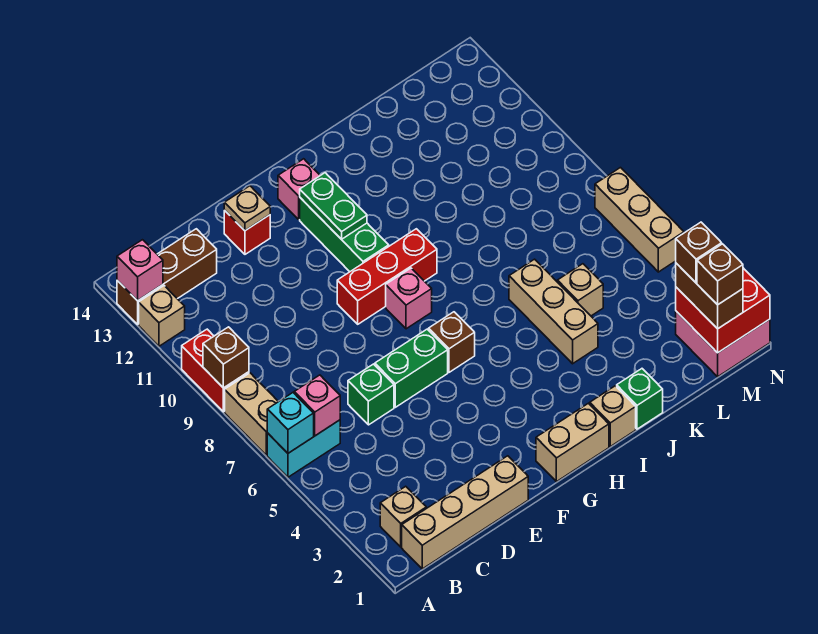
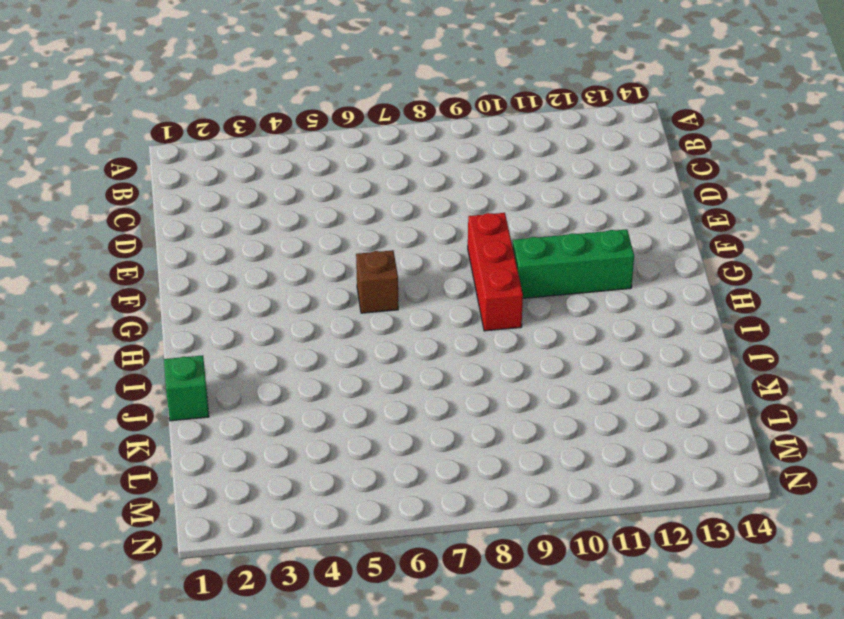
none -> cyan 1x2 brick [267,420,340,477]
none -> tan 1x2 brick [225,373,278,455]
none -> red 1x2 brick [182,329,249,412]
none -> tan 1x1 brick [139,286,185,346]

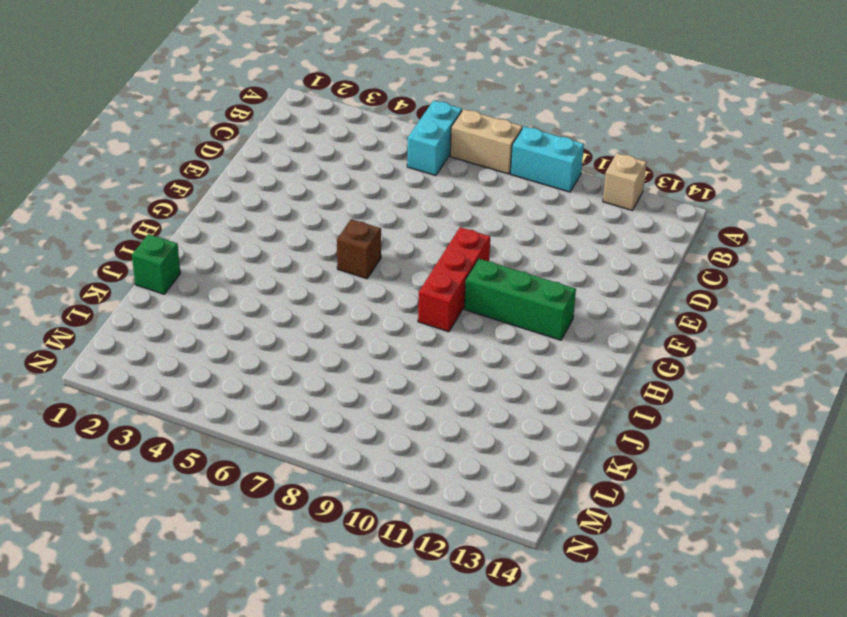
cyan 1x2 brick [511,127,584,192] -> red 1x2 brick [182,329,249,412]
none -> brown 1x3 brick [117,229,217,324]
none -> tan 1x4 brick [402,456,528,569]
none -> tan 1x1 brick [380,486,426,547]
none -> green 1x1 brick [348,364,394,425]

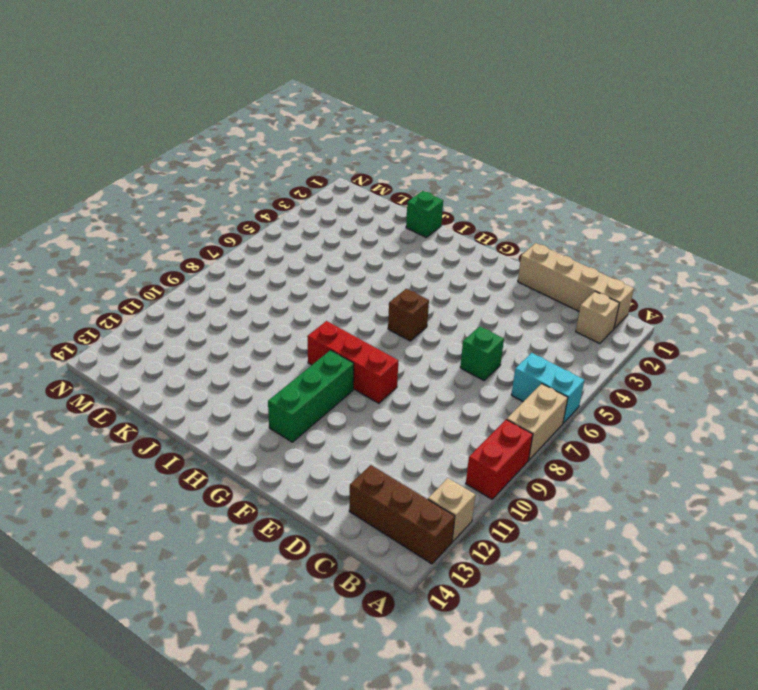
none -> green 1x2 brick [375,329,448,407]
none -> red 1x1 brick [224,211,270,254]
none -> tan 1x2 brick [536,403,609,482]
none -> pink 1x1 brick [386,268,432,329]

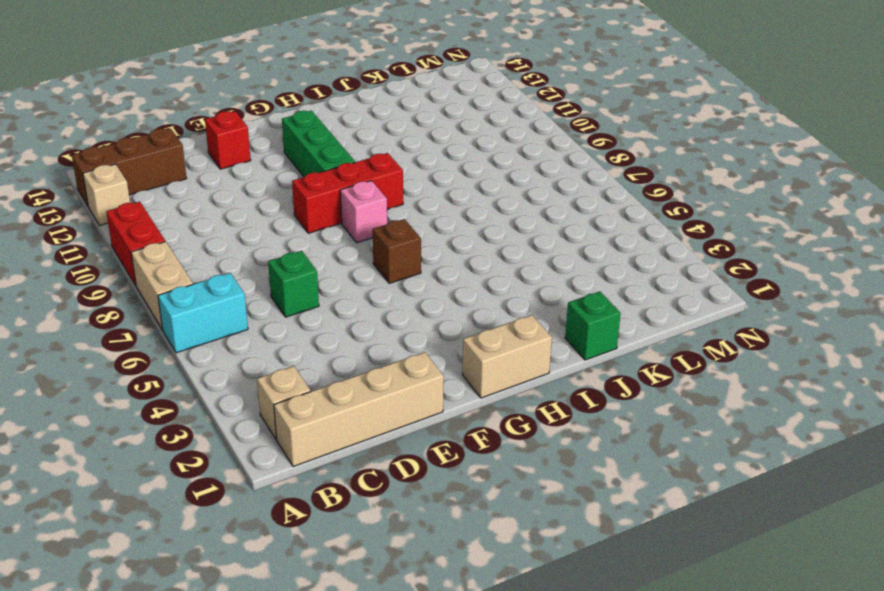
none -> green 1x2 brick [375,329,448,407]
none -> pink 1x1 brick [278,159,320,219]
none -> tan 1x1 brick [590,386,636,447]
none -> tan 1x3 brick [509,259,598,364]

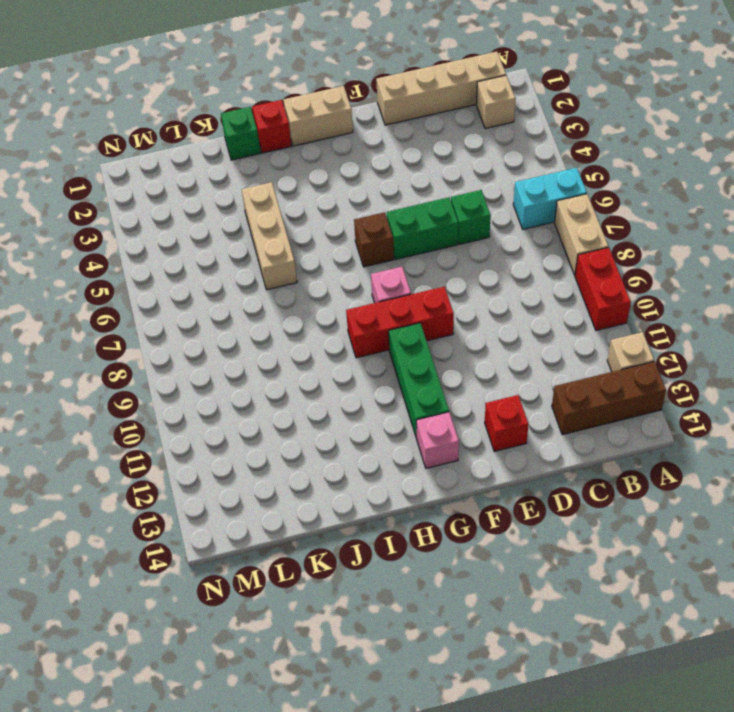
red 1x1 brick [252,100,291,153] -> tan 1x1 brick [590,386,636,447]
none -> tan 1x1 brick [557,264,603,316]
none -> pink 2x2 brick [676,311,770,377]
none -> tan 1x3 brick [595,168,684,272]
none -> cyan 1x1 brick [267,393,314,453]

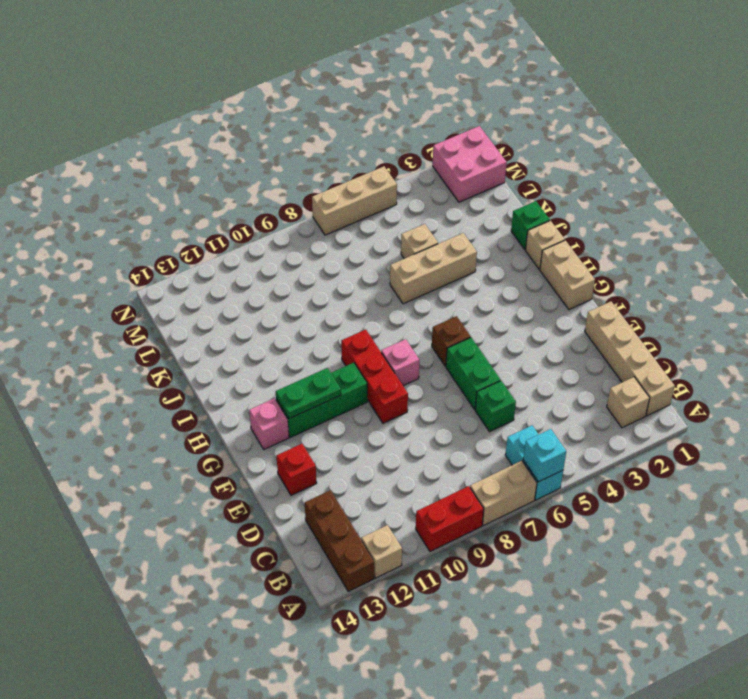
none -> brown 1x1 brick [203,327,249,388]
none -> pink 1x1 brick [117,240,163,301]
none -> pink 1x1 brick [294,375,340,436]
none -> tan 1x1 plate [224,186,270,231]

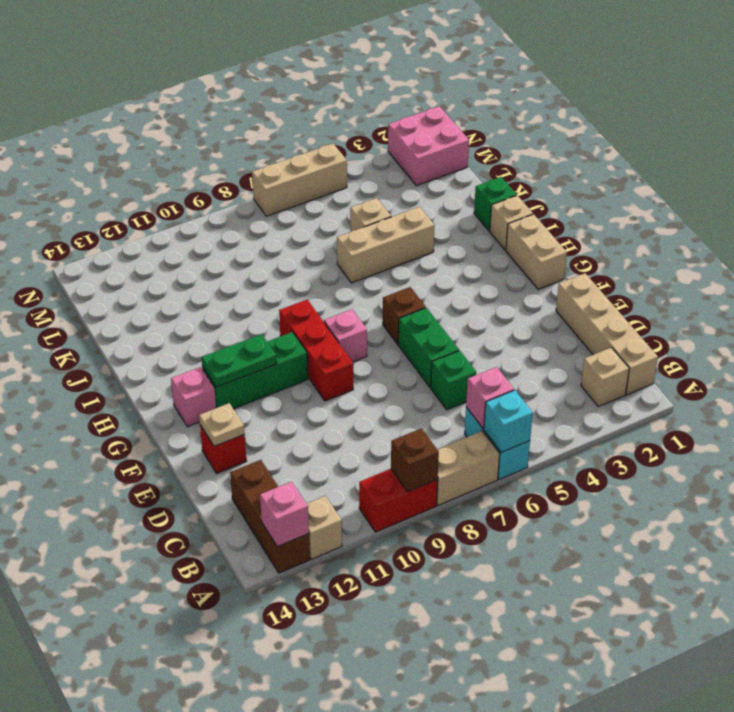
none -> red 2x2 brick [676,268,770,353]
none -> brown 1x2 brick [676,263,743,329]
none -> brown 1x1 brick [697,244,743,305]
none -> brown 1x1 brick [676,222,722,283]

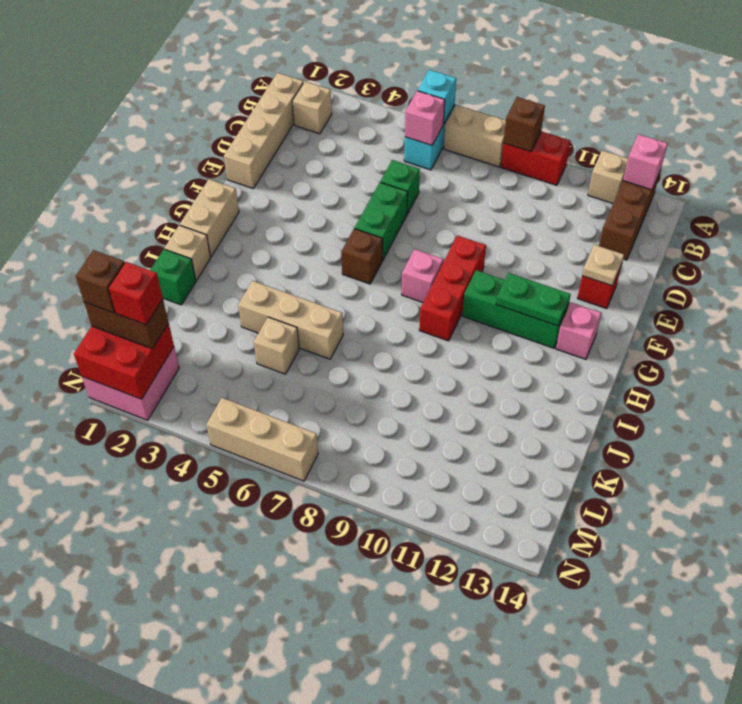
red 1x1 brick [108,262,163,325] -> brown 1x1 brick [676,222,722,283]

